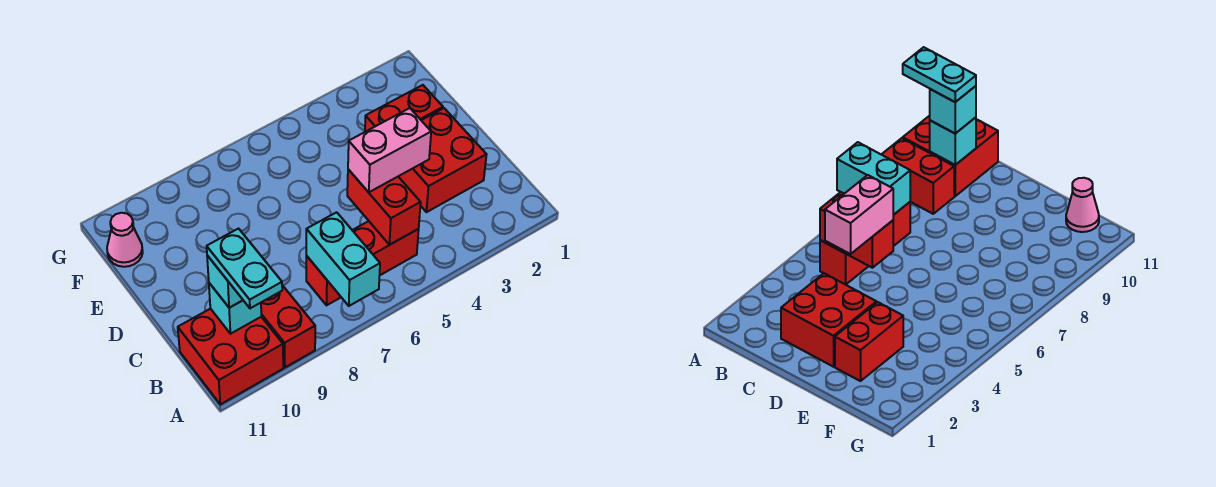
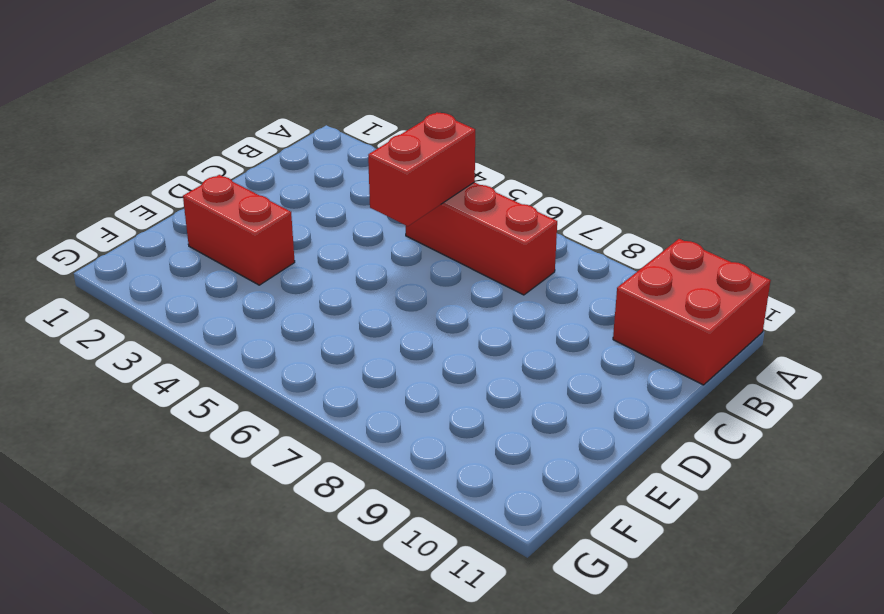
none -> red 1x2 brick [261,285,315,367]
none -> red 2x2 brick [398,108,487,212]
none -> pink 1x1 cone [107,213,143,267]

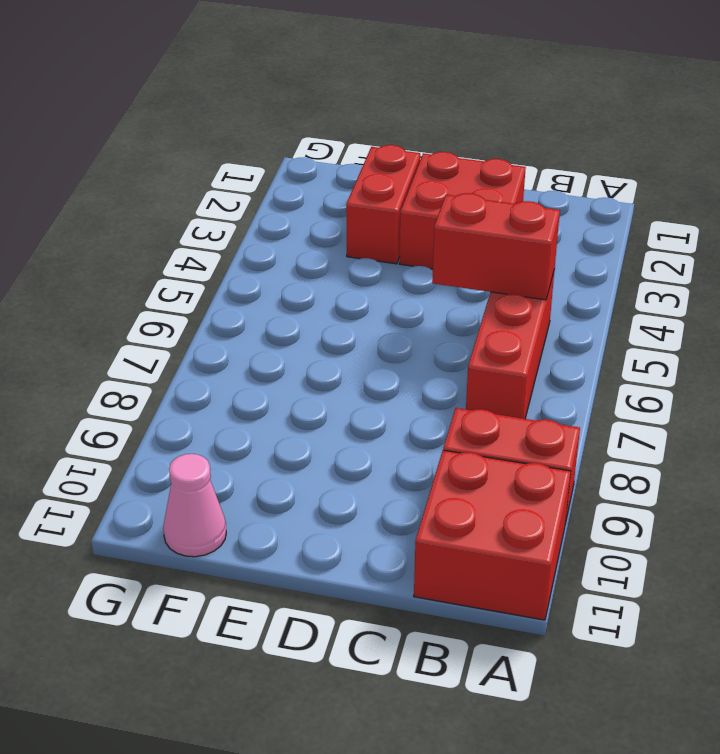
none -> cyan 1x2 brick [306,212,380,306]
none -> cyan 1x1 brick [209,283,261,334]
none -> cyan 1x1 brick [207,255,243,308]

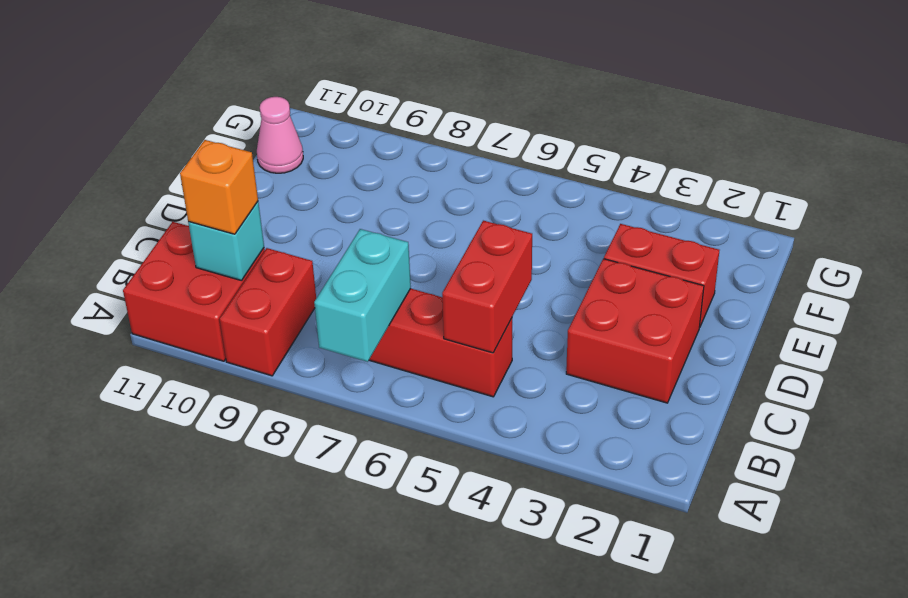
orange 1x1 brick [180,140,258,234] -> cyan 1x1 brick [207,255,243,308]
none -> pink 1x2 brick [348,108,431,192]
none -> cyan 1x2 plate [207,229,282,308]

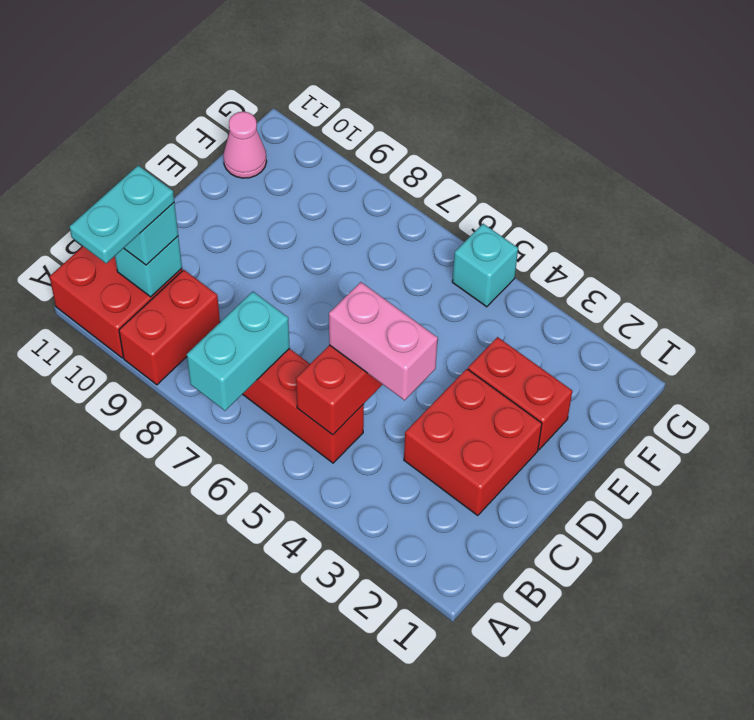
cyan 1x1 brick [452,224,518,307] -> none

